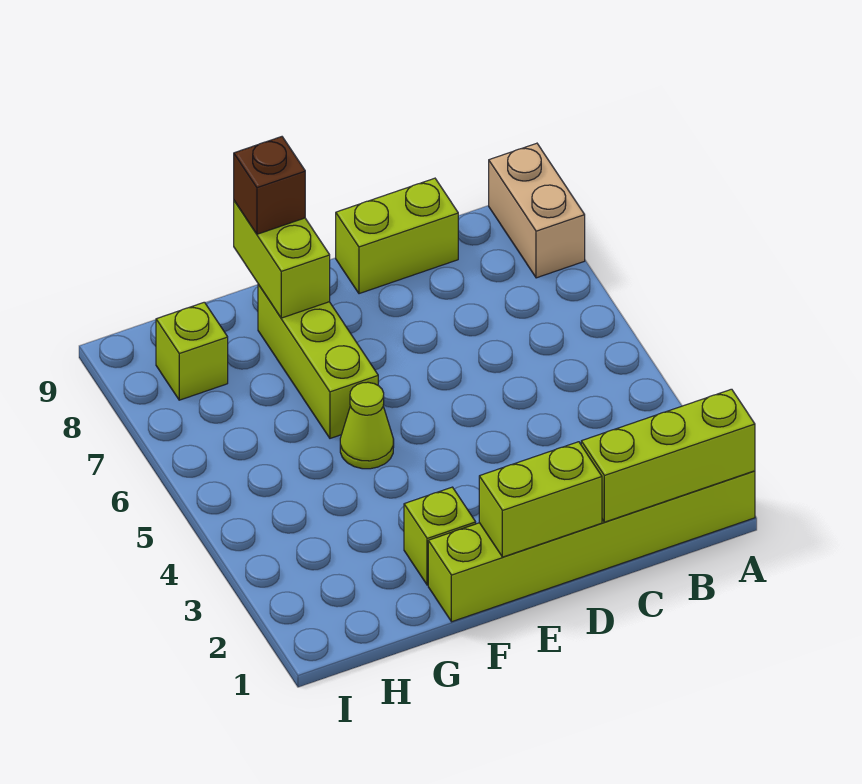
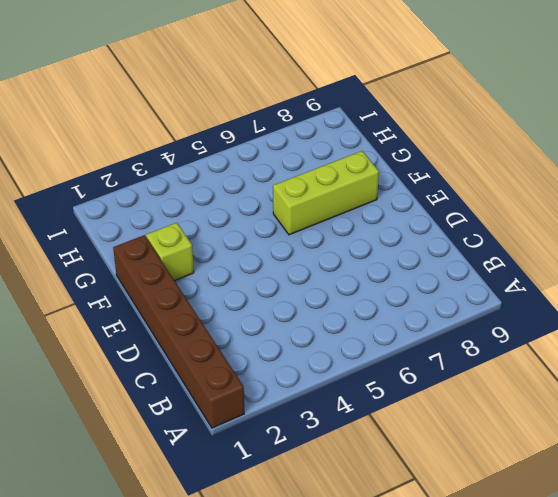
brown 1x6 brick [113,235,244,428] -> lime 1x6 brick [428,471,755,622]
none -> tan 1x2 brick [489,143,585,278]
none -> lime 1x2 brick [336,178,458,294]

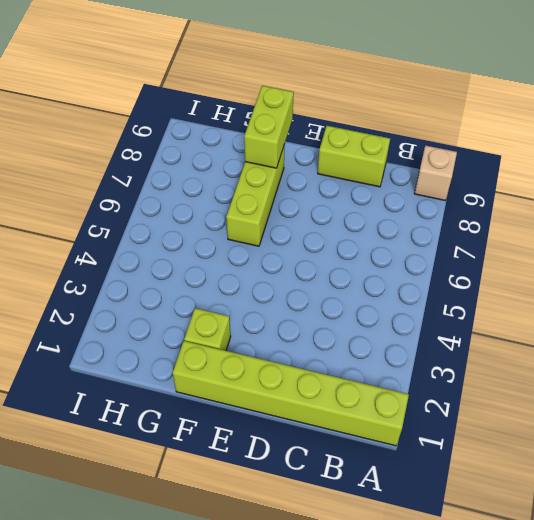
tan 1x1 brick [414,145,457,200] -> tan 1x2 brick [489,143,585,278]
none -> lime 1x1 cone [340,382,394,469]
none -> lime 1x1 brick [156,302,228,400]

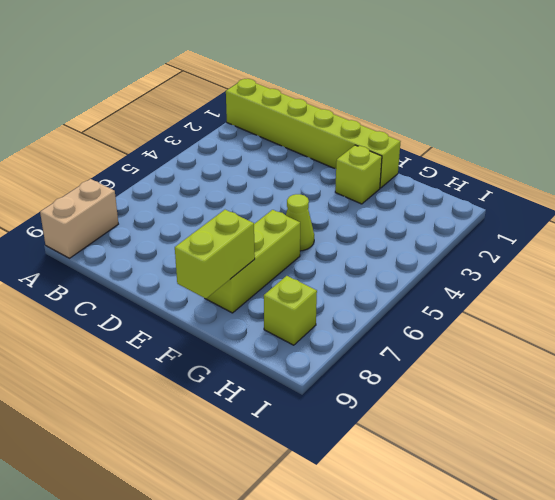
none -> lime 1x2 brick [336,178,458,294]
none -> lime 1x3 brick [581,389,755,522]

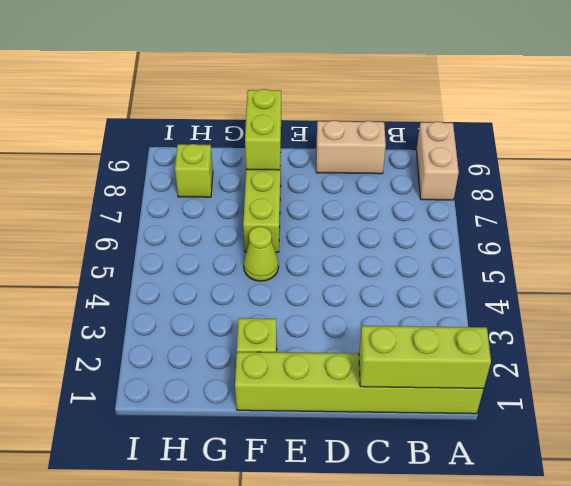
tan 1x2 brick [316,120,386,174] -> lime 1x2 brick [336,178,458,294]
none -> lime 1x2 brick [479,442,602,557]
none -> brown 1x1 brick [234,137,305,234]

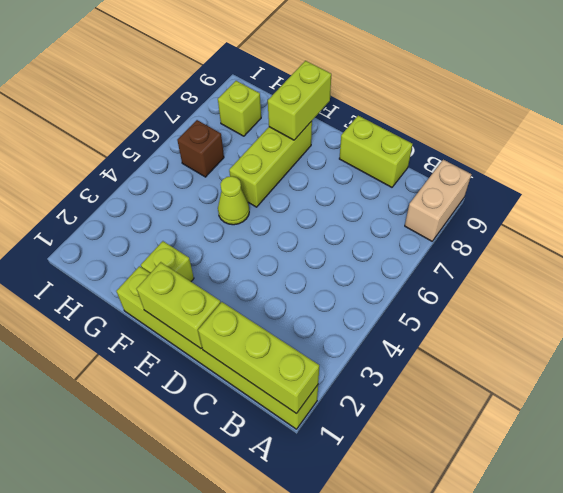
brown 1x1 brick [177,120,224,177] -> brown 1x1 brick moved to [234,137,305,234]

